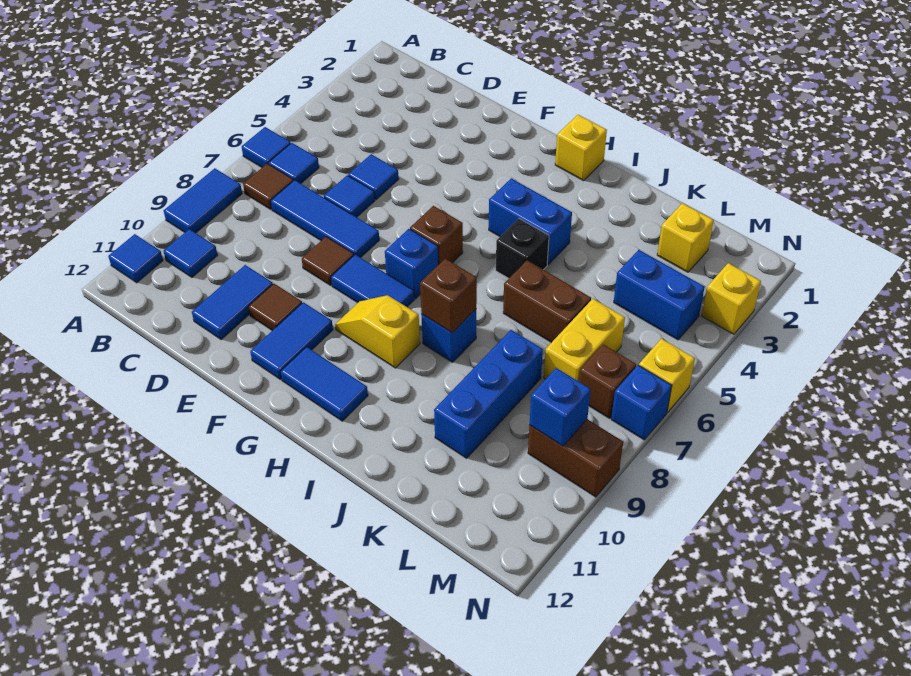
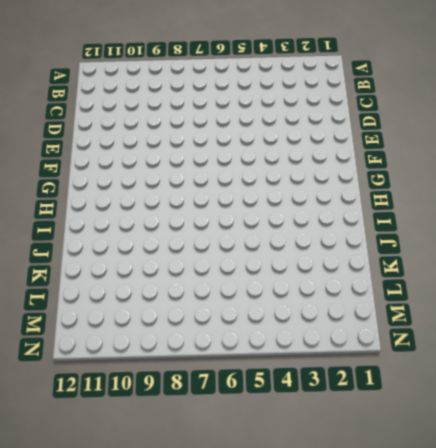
none -> blue 1x1 tile [242,127,291,167]
none -> blue 1x2 tile [164,168,242,233]
none -> blue 1x1 tile [108,234,163,283]
none -> blue 1x1 tile [268,143,319,184]

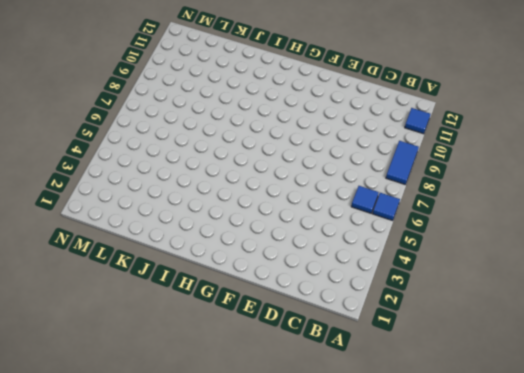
none -> brown 1x1 tile [243,164,293,209]
none -> blue 1x1 tile [164,229,218,277]
none -> blue 1x3 tile [271,180,379,258]
none -> blue 1x1 tile [348,154,399,200]

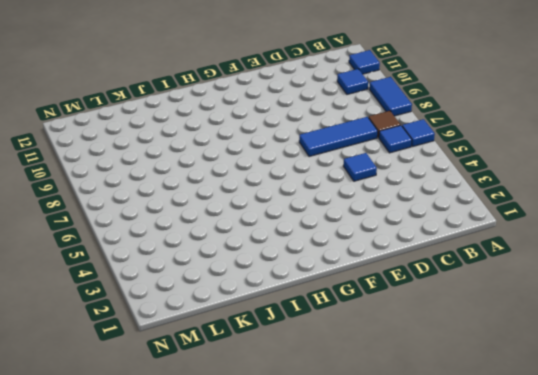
none -> blue 1x1 tile [324,175,375,217]
none -> blue 1x2 tile [192,265,273,340]
none -> brown 1x1 tile [302,237,354,285]
none -> brown 1x1 tile [248,284,302,331]

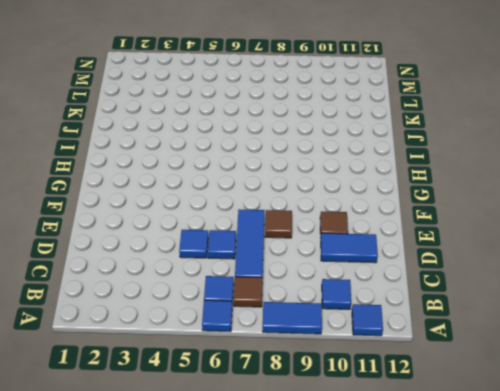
none -> blue 1x2 tile [331,255,414,307]
none -> blue 1x2 tile [250,302,333,379]
none -> brown 1x1 brick [410,206,463,265]
none -> blue 1x1 brick [385,229,438,299]

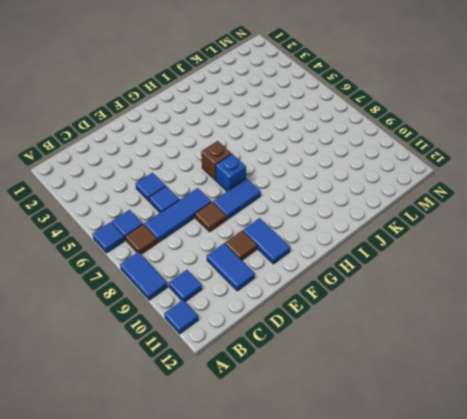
none -> yellow 1x2 slope [335,295,420,368]
none -> blue 1x2 tile [281,347,368,421]
none -> yellow 1x1 brick [555,115,607,181]
none -> blue 1x2 brick [489,178,572,264]

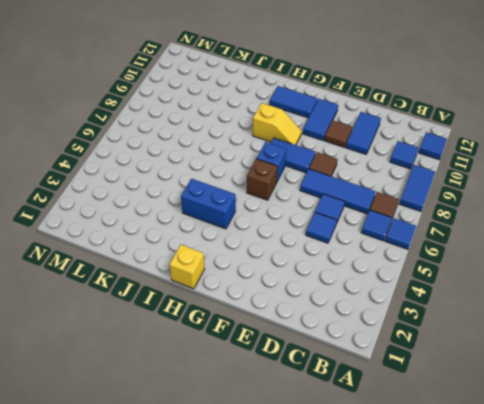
none -> black 1x1 brick [496,219,549,278]
none -> blue 1x1 brick [421,309,476,362]
none -> brown 1x2 brick [503,260,591,343]
none -> blue 1x3 brick [434,330,543,458]

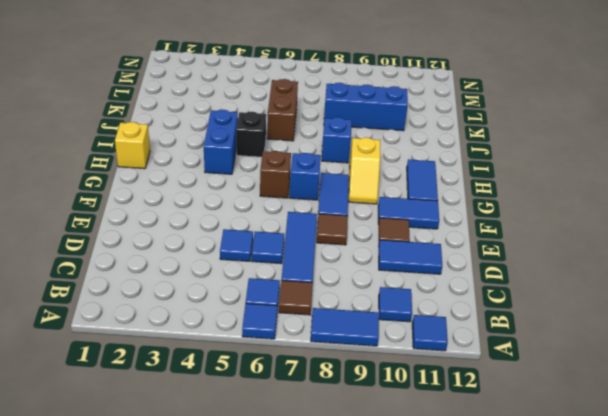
none -> yellow 1x1 brick [657,203,714,272]
none -> blue 1x2 brick [614,250,705,340]
none -> yellow 1x2 brick [544,299,625,381]
none -> brown 1x1 brick [579,344,636,418]

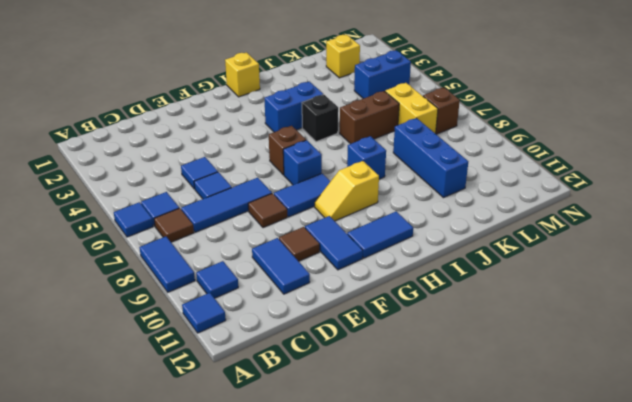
none -> brown 1x2 brick [528,419,623,497]
none -> yellow 1x1 brick [702,263,761,334]
none -> yellow 1x1 brick [639,339,695,412]
none -> blue 1x1 brick [611,365,672,440]

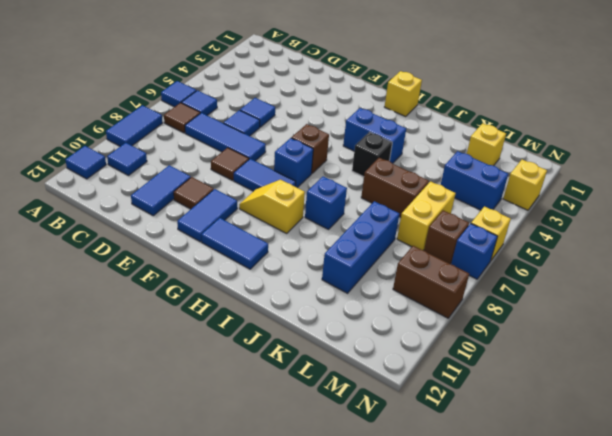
none -> brown 1x1 brick [420,259,477,333]
none -> blue 1x1 brick [529,368,591,446]

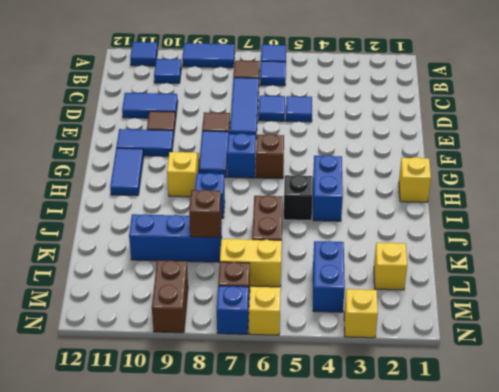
brown 1x1 brick [189,190,221,238] -> brown 1x1 brick moved to [420,259,477,333]
none -> blue 1x1 brick [529,368,591,446]

